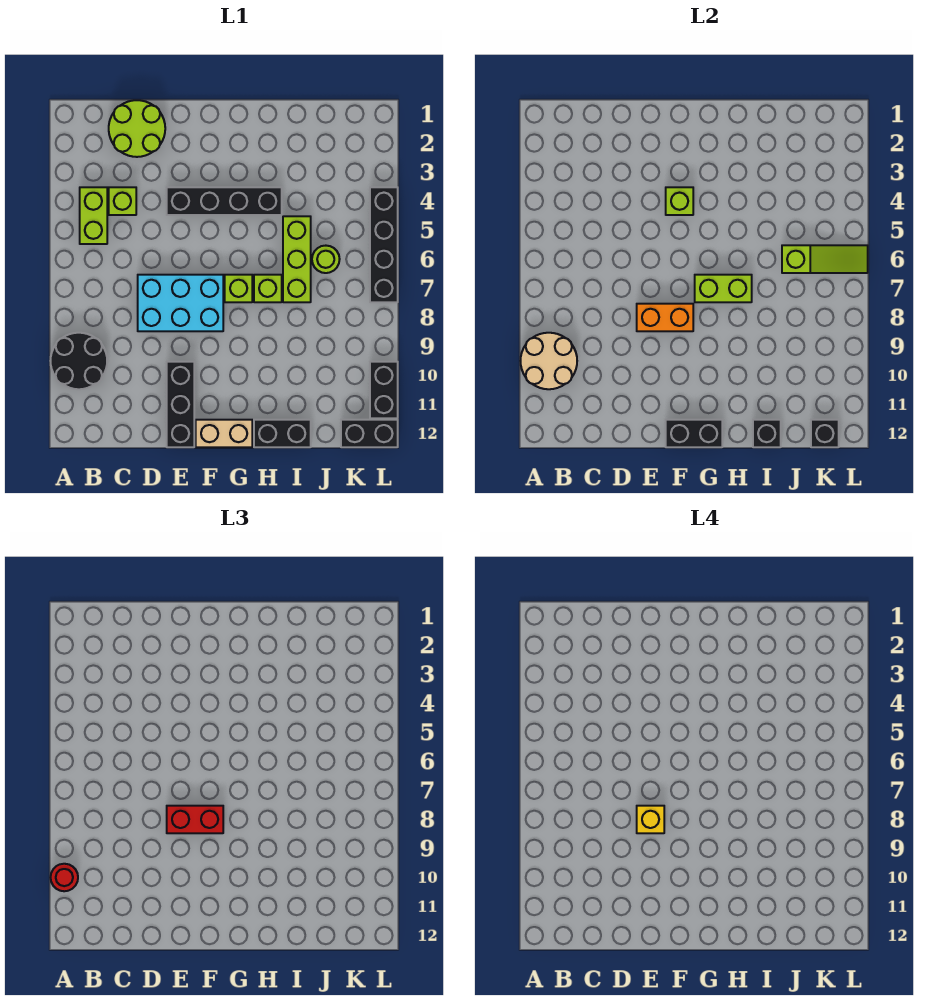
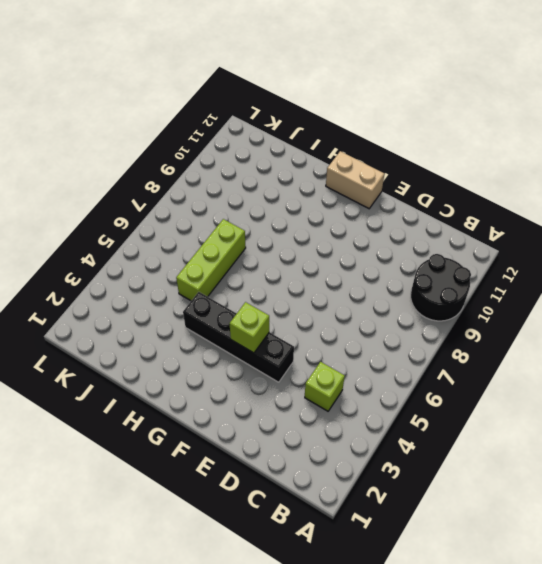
none -> lime 1x2 brick [80,187,107,244]
none -> lime 2x2 round brick [109,100,165,157]
none -> cyan 2x3 brick [138,275,223,331]

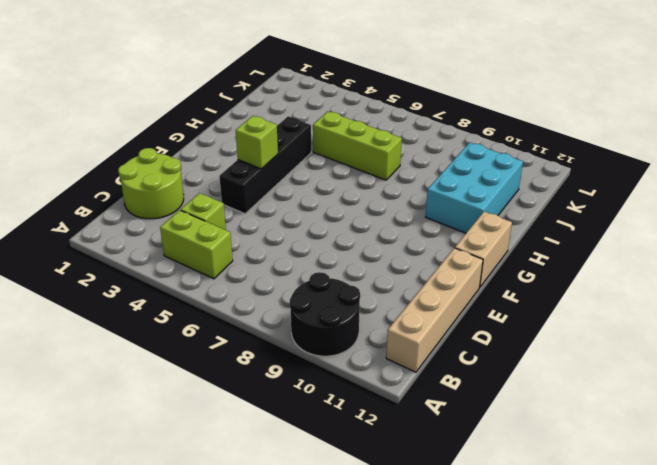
tan 1x4 brick [386,248,483,372] -> black 1x3 brick [167,362,194,447]
cyan 2x3 brick [426,143,523,233] -> cyan 2x3 brick moved to [138,275,223,331]
none -> lime 1x1 brick [225,275,252,302]
none -> lime 1x1 brick [254,275,282,302]
none -> black 1x2 brick [254,420,311,447]

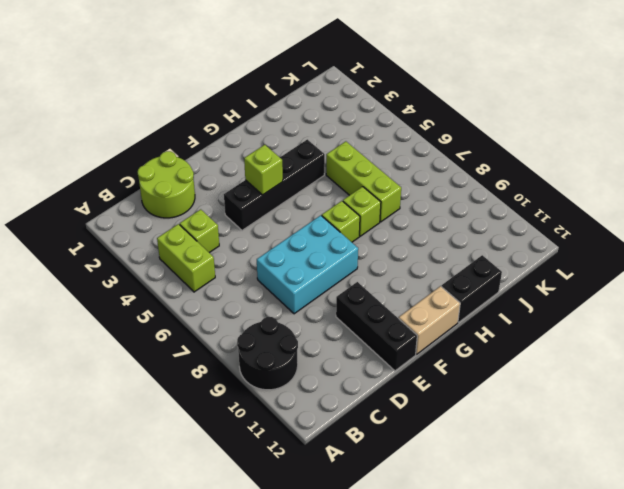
none -> lime 1x1 round brick [312,246,340,273]
none -> black 1x2 brick [341,420,398,447]
none -> black 1x4 brick [370,187,398,302]

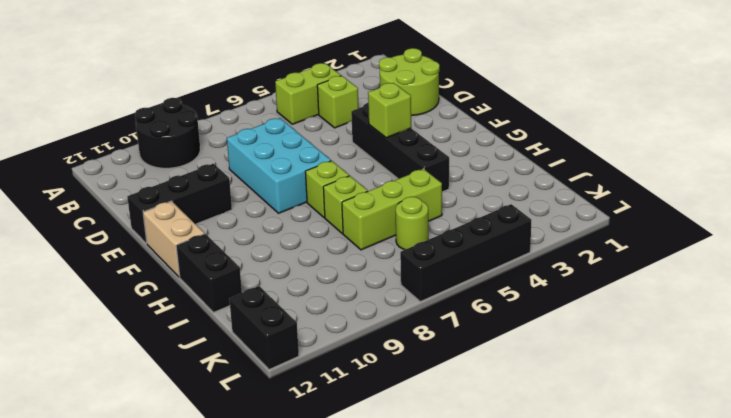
none -> black 1x2 brick [370,362,398,418]
none -> tan 2x2 round brick [521,333,577,389]
none -> orange 1x2 brick [637,304,693,331]

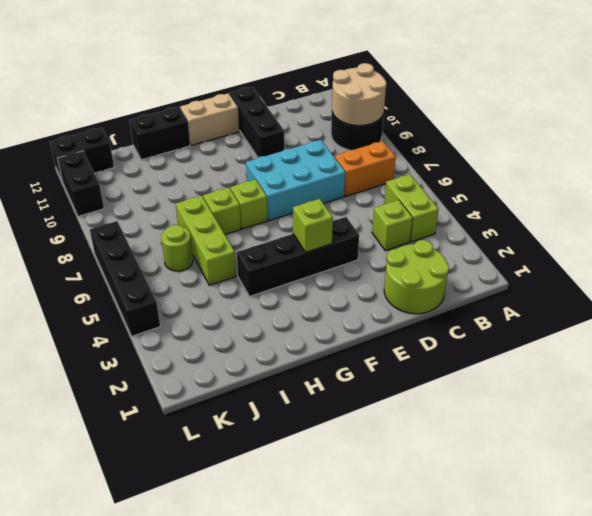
orange 1x2 brick [335,141,396,196] -> orange 1x2 brick moved to [637,304,693,331]
none -> black 1x2 brick [666,420,722,447]
none -> lime 1x2 brick [695,275,752,302]
none -> black 1x1 brick [753,420,781,447]

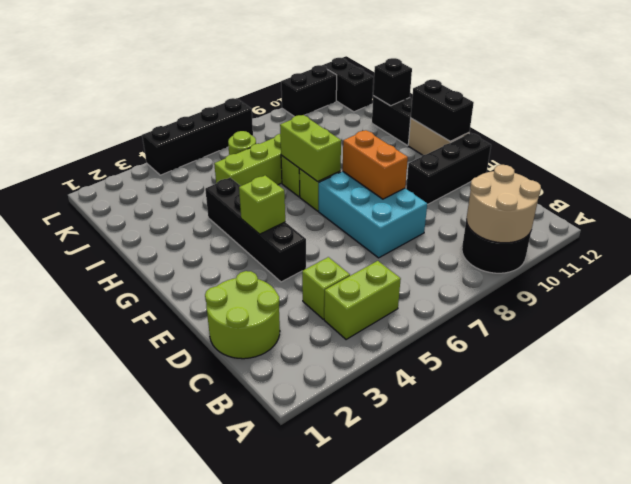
none -> lime 1x3 slope [782,245,868,273]
none -> black 1x1 brick [811,420,839,447]
none -> red 1x1 round brick [51,864,78,891]

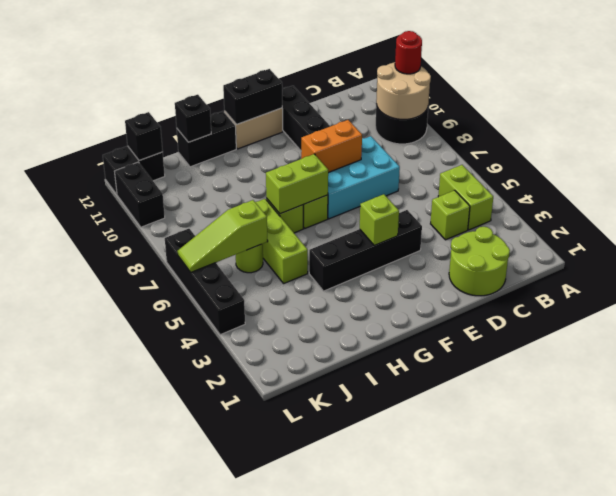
none -> red 1x2 brick [167,806,223,833]
none -> yellow 1x1 brick [637,806,664,833]

